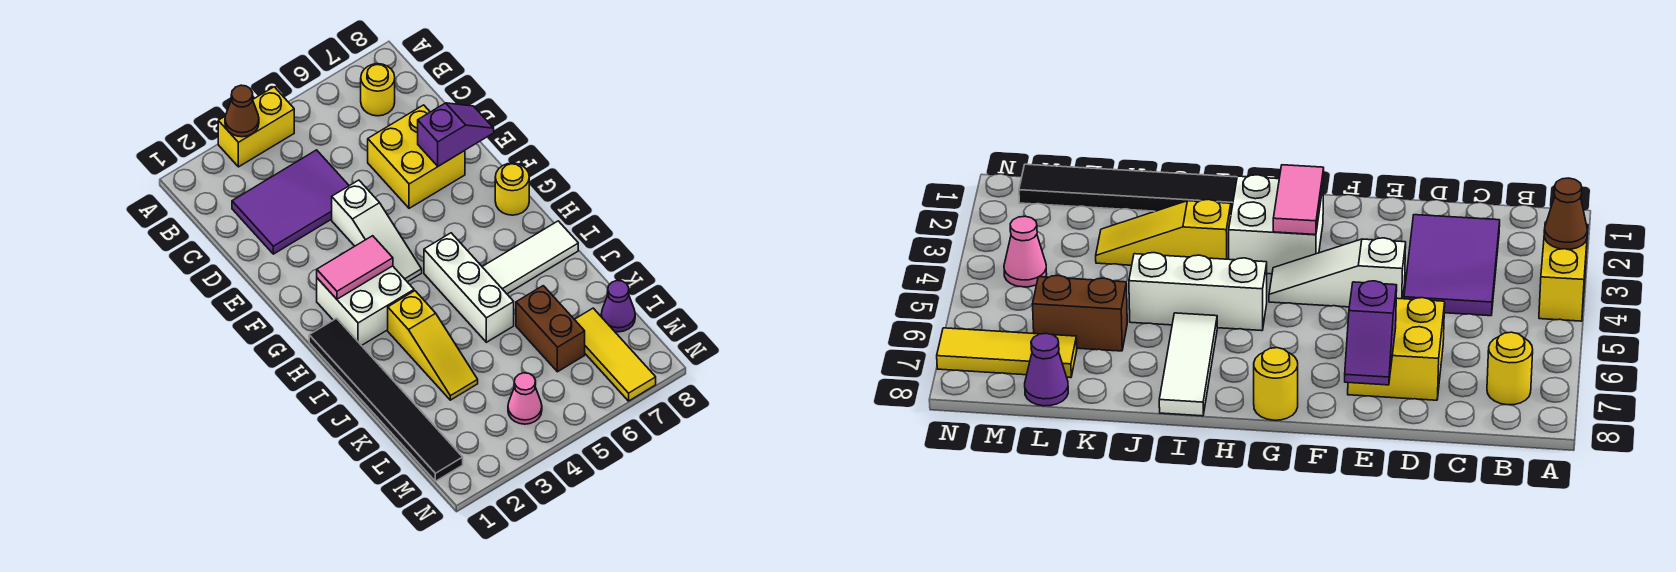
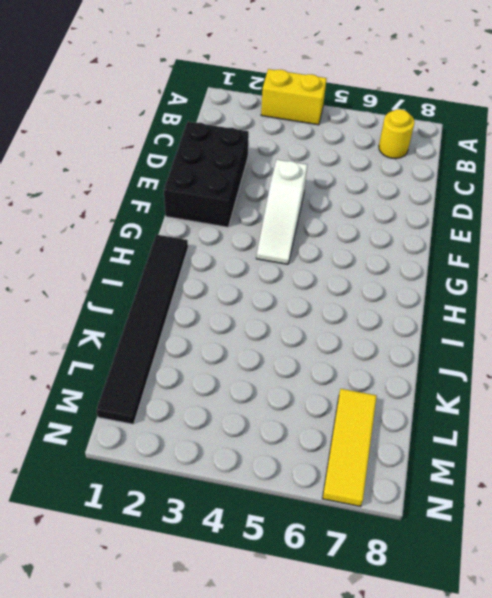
black 2x3 brick [164,121,249,227] -> purple 2x3 tile [232,150,349,254]
none -> yellow 2x2 brick [368,105,465,208]
none -> white 2x2 brick [317,266,414,346]
none -> yellow 1x1 round brick [495,163,529,215]

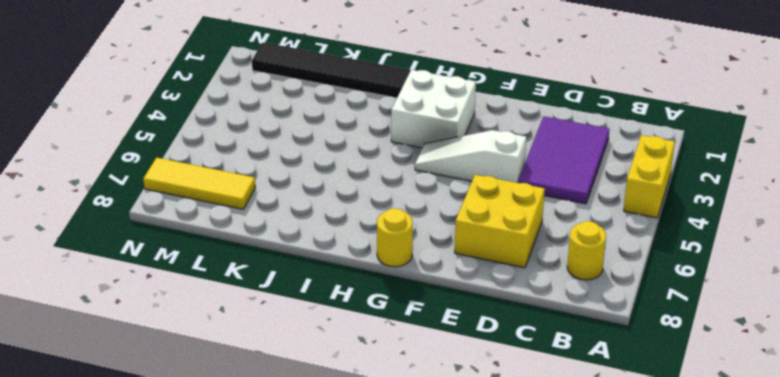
none -> white 1x3 brick [424,233,514,342]
none -> yellow 1x3 slope [388,291,478,400]
none -> white 1x3 tile [482,221,578,294]

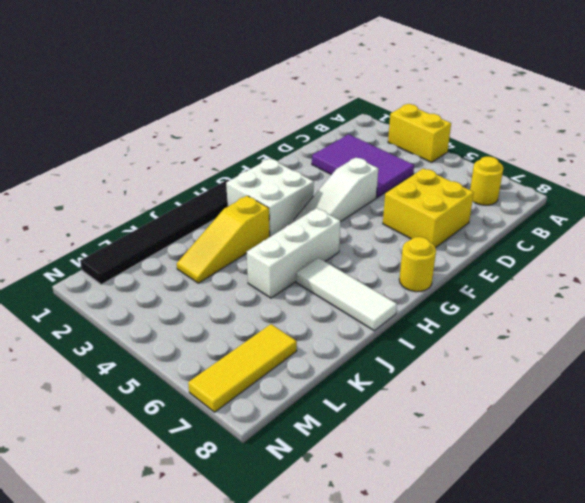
none -> brown 1x2 brick [516,286,585,372]
none -> purple 1x1 cone [601,281,635,332]
none -> pink 1x1 cone [508,373,542,424]

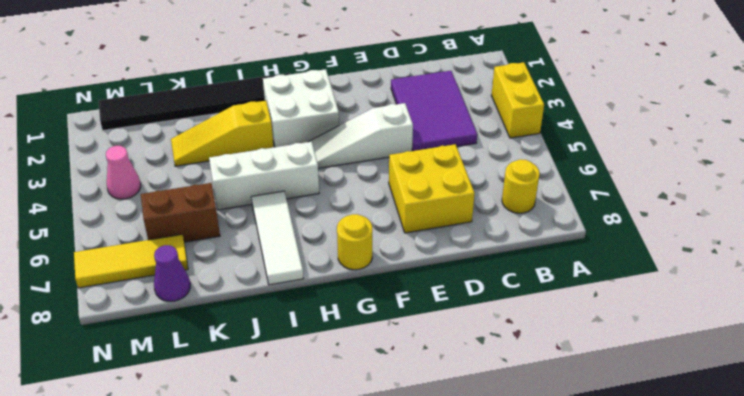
none -> brown 1x1 cone [225,85,259,137]
none -> purple 1x2 slope [418,103,494,166]
none -> pink 1x2 tile [317,236,393,299]

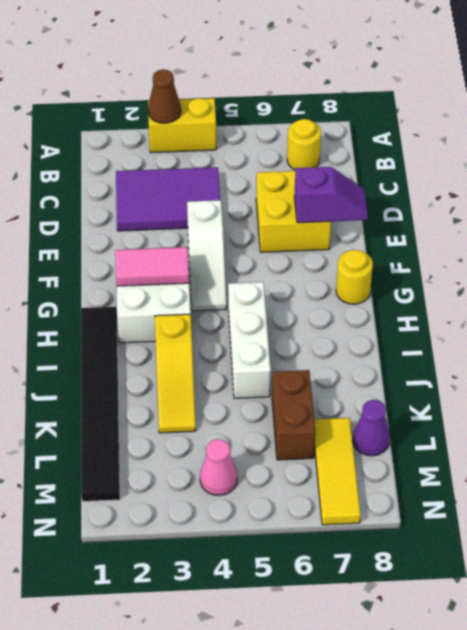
none -> white 1x3 tile [482,221,578,294]

